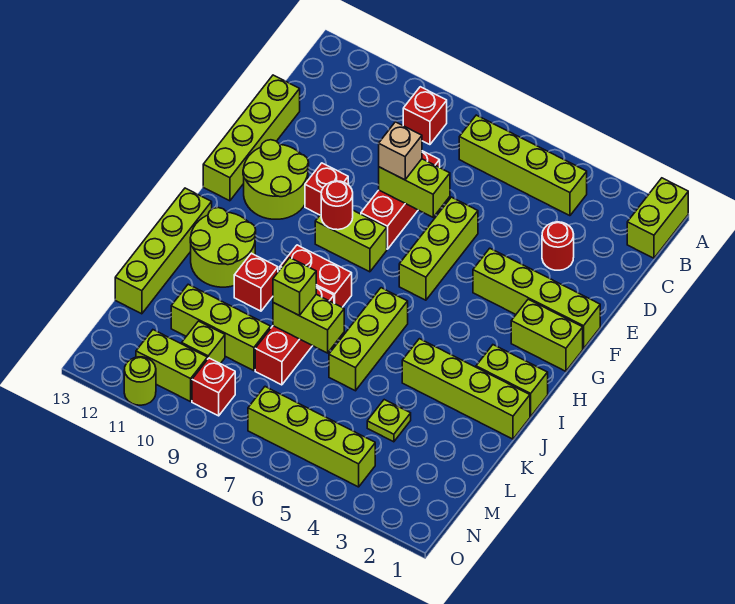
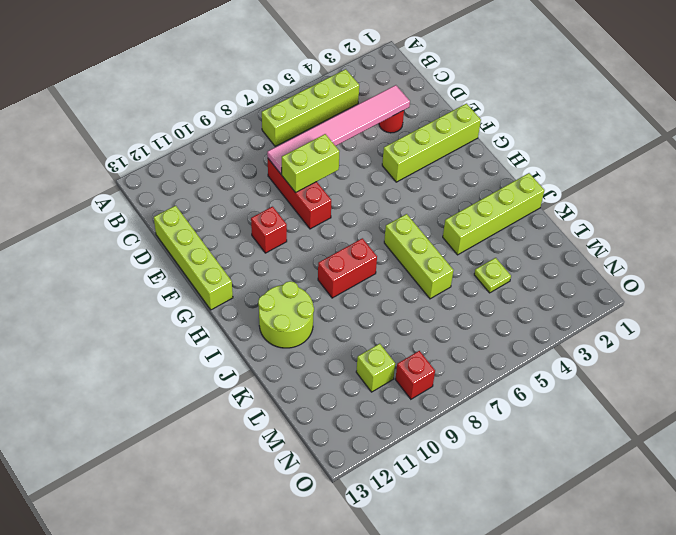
pink 1x6 tile [267,85,410,174] -> none
none -> lime 1x2 brick [627,178,688,258]
none -> red 1x1 brick [403,87,447,145]
none -> lime 1x3 brick [399,197,478,300]
none -> lime 2x2 round brick [243,140,309,219]

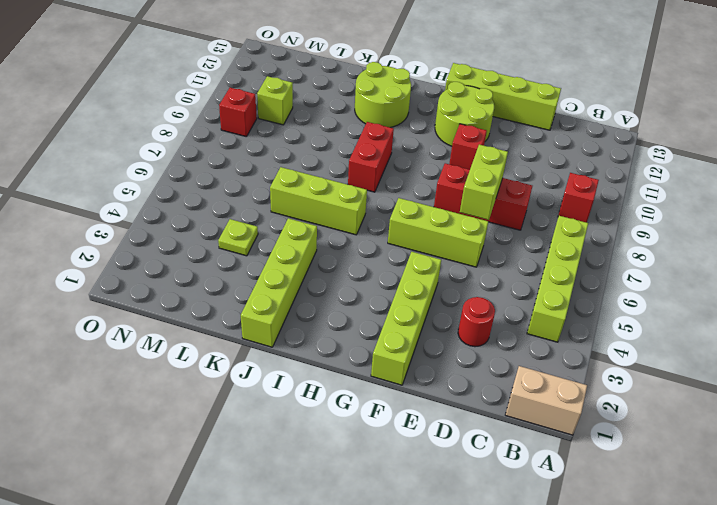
tan 1x2 brick [505,366,587,435] -> lime 1x2 brick [627,178,688,258]
none -> lime 1x2 brick [511,299,583,371]
none -> lime 1x2 brick [315,210,387,272]
none -> lime 1x2 brick [476,345,548,417]
none -> lime 1x4 brick [115,188,212,314]

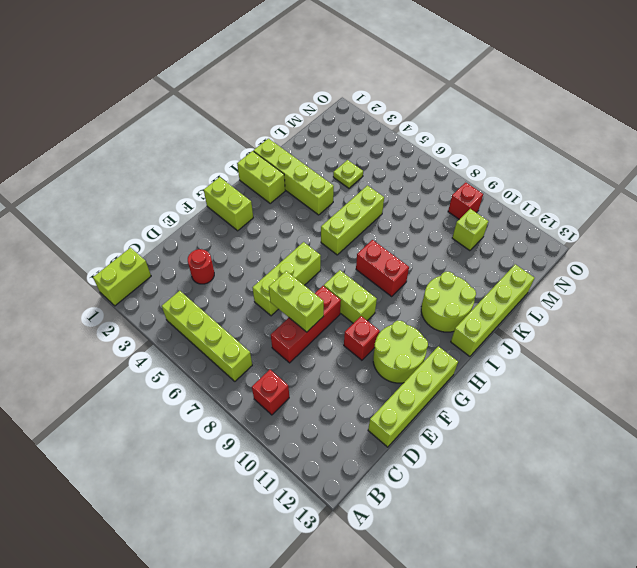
none -> lime 1x4 brick [473,248,600,349]
none -> red 1x3 brick [255,286,334,385]
none -> red 1x1 brick [234,253,278,311]
none -> lime 1x3 brick [171,284,271,371]

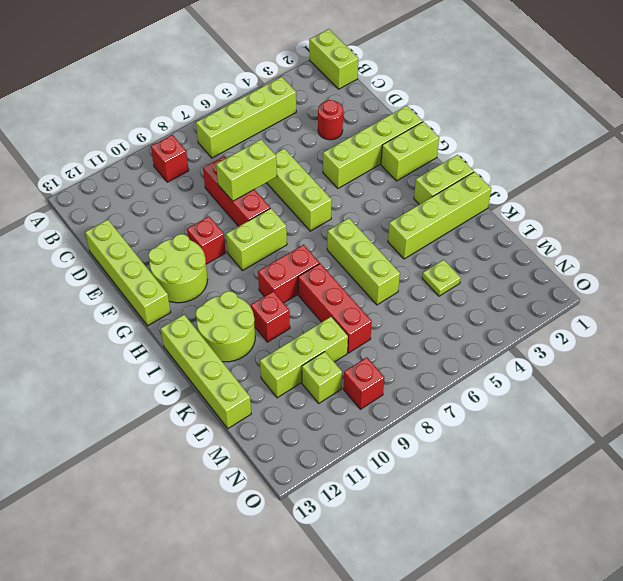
none -> lime 1x4 brick [248,387,375,487]
none -> lime 1x2 brick [136,330,207,402]
none -> lime 1x1 round brick [124,357,156,405]
none -> red 1x1 round brick [321,181,353,230]

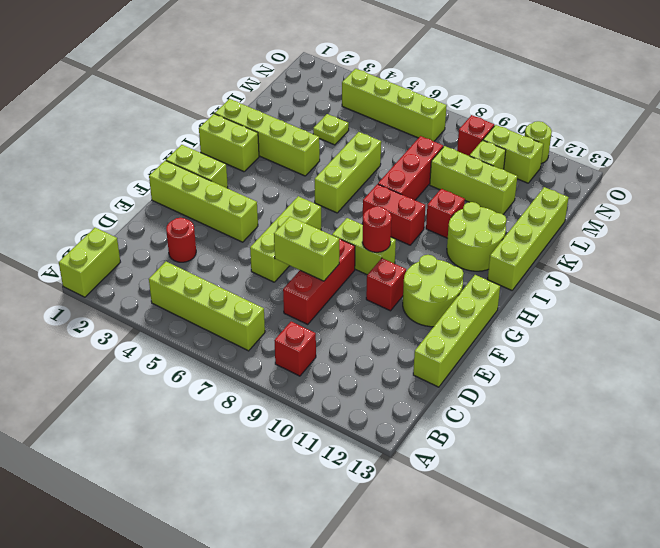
none -> lime 1x2 brick [273,294,344,353]
none -> tan 1x1 brick [379,122,422,180]
none -> lime 1x1 brick [273,258,316,315]

